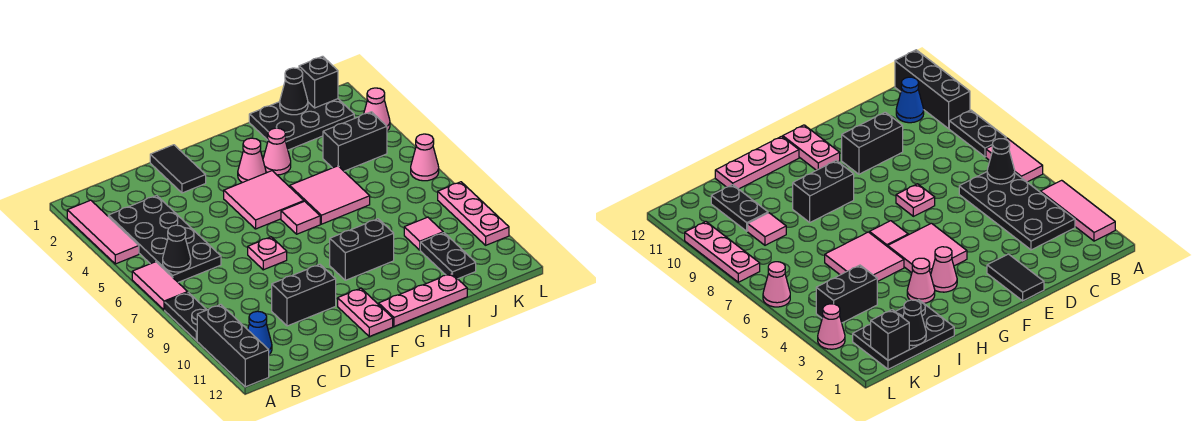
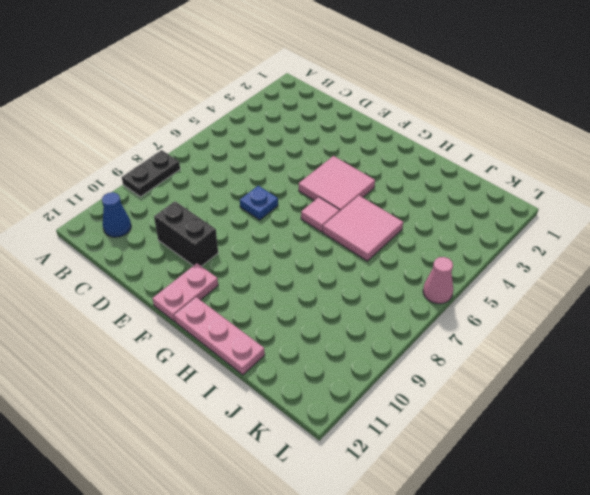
blue 1x1 plate [240,186,278,220] -> pink 1x1 plate [248,237,287,270]
none -> pink 1x3 tile [67,200,139,264]
none -> pink 1x2 tile [132,262,188,310]
none -> black 1x3 brick [197,305,269,387]

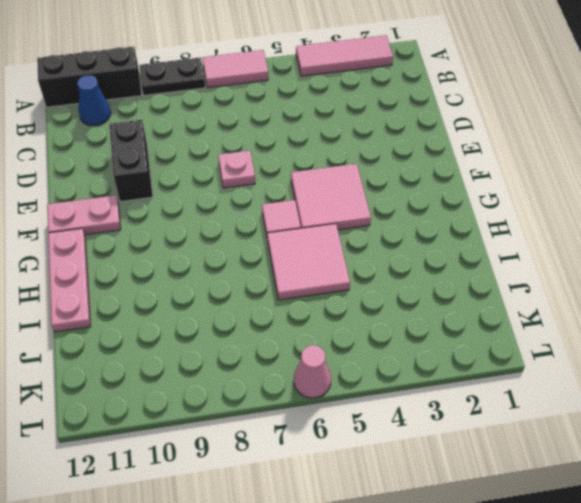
none -> black 2x4 plate [108,196,221,282]
none -> black 1x2 tile [150,145,206,193]
none -> pink 1x1 cone [238,138,266,183]

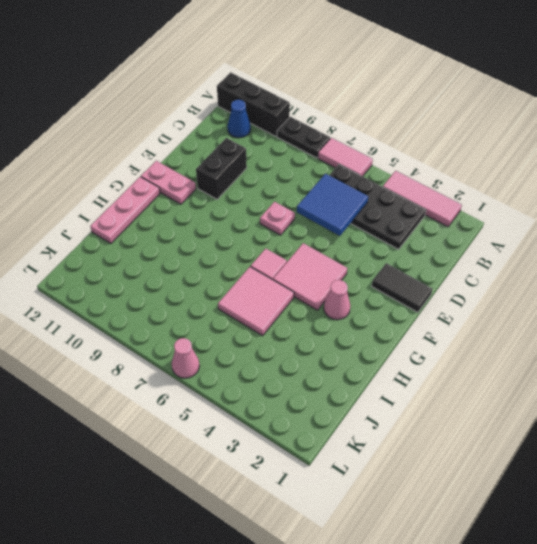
blue 2x2 tile [297,173,368,236] -> none
none -> black 1x2 brick [330,219,394,280]
none -> pink 1x1 cone [263,128,291,175]
none -> black 2x3 plate [249,99,354,150]

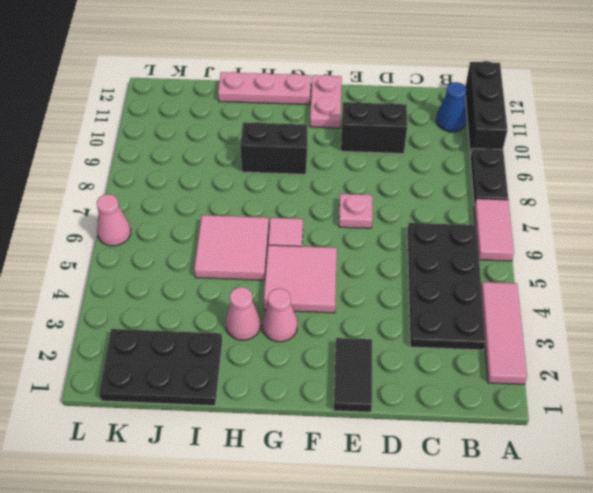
none -> black 1x2 brick [323,112,387,171]
none -> pink 1x1 tile [404,217,443,250]
none -> black 1x2 plate [420,233,476,279]

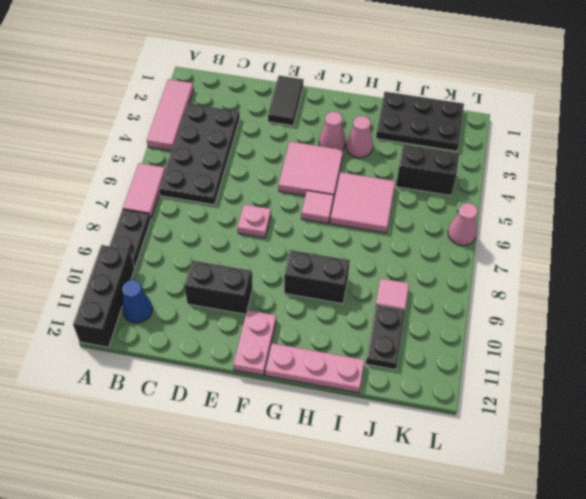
none -> pink 1x1 cone [364,88,390,131]
none -> pink 1x3 plate [438,182,509,245]
none -> black 1x1 cone [163,225,191,272]

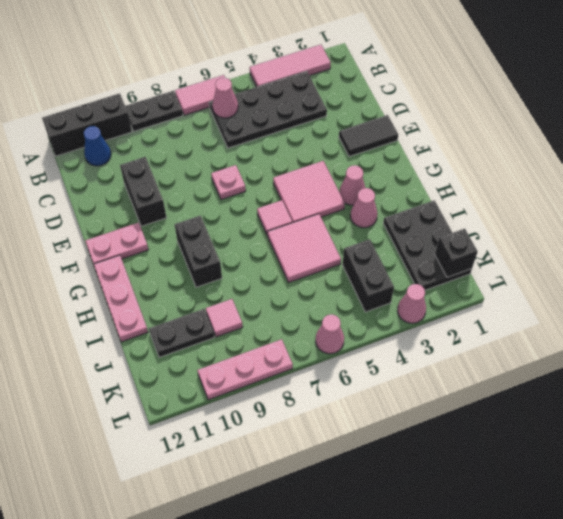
pink 1x1 cone [212,78,238,118] -> black 1x1 cone [163,225,191,272]
none -> black 1x1 cone [280,68,308,115]

